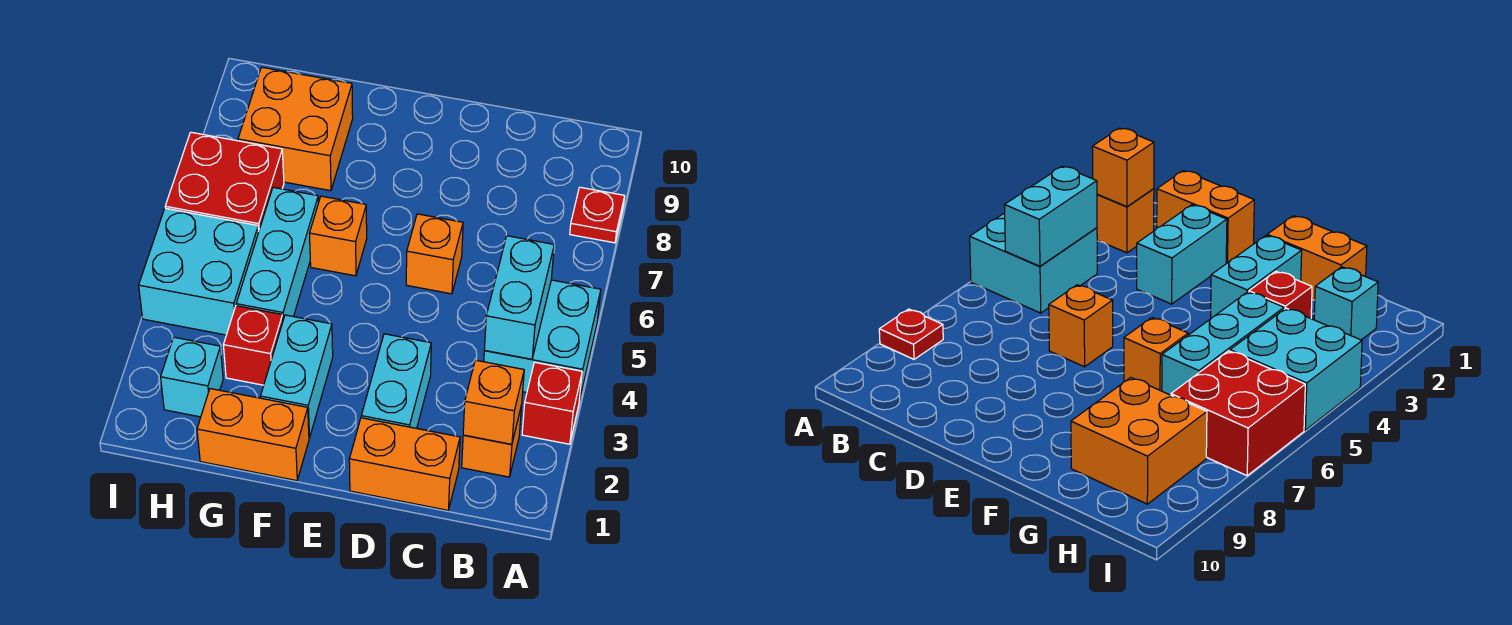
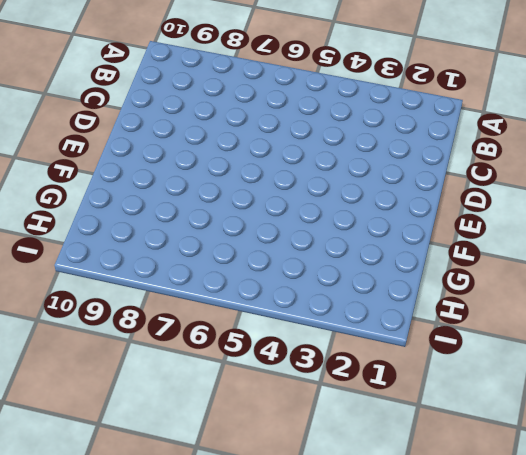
none -> red 1x1 brick [522,362,582,444]
none -> cyan 2x2 brick [484,280,601,400]
none -> red 1x1 plate [570,187,625,243]

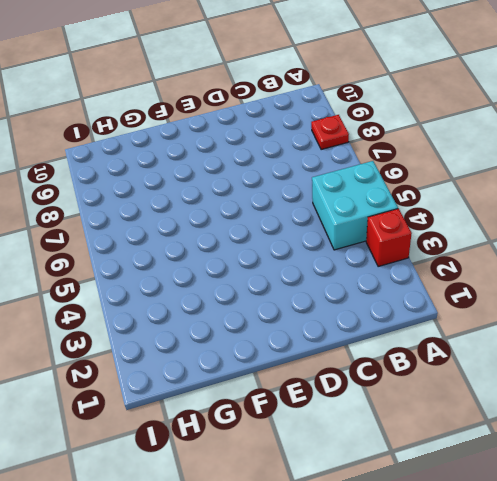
none -> orange 1x1 brick [462,405,522,477]
none -> orange 1x2 brick [349,418,460,510]
none -> cyan 1x2 brick [361,334,431,428]

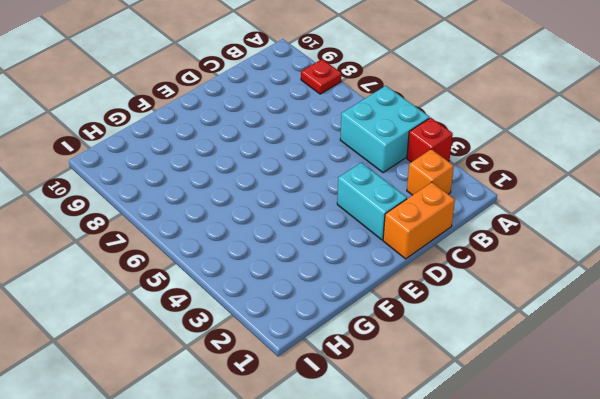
none -> orange 1x1 brick [406,214,463,294]
none -> orange 1x2 brick [197,389,309,481]
none -> cyan 1x2 brick [260,315,333,438]

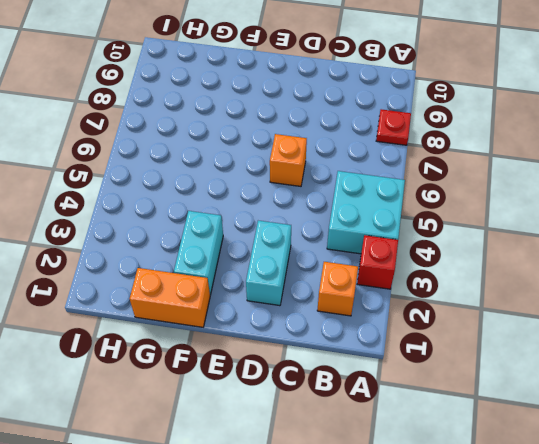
none -> orange 1x2 brick [349,418,460,510]
none -> orange 1x1 brick [310,196,367,276]
none -> red 1x1 brick [224,306,283,385]

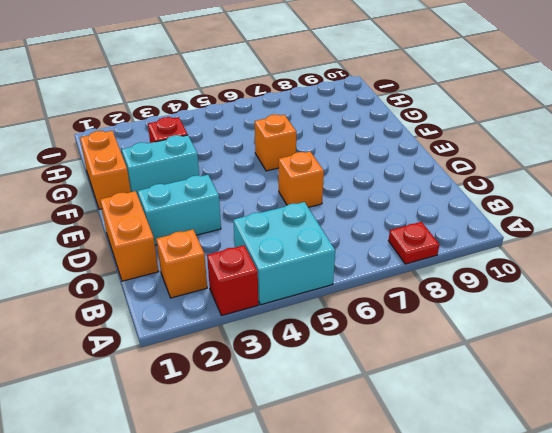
none -> cyan 1x3 brick [236,187,319,319]
none -> orange 2x2 brick [238,67,353,191]
none -> cyan 1x1 brick [161,337,223,417]

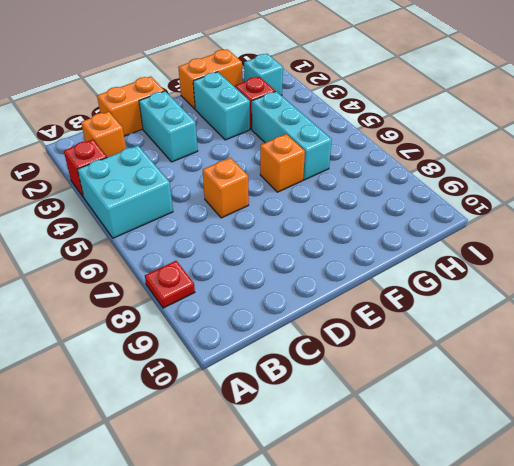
none -> orange 2x2 brick [238,67,353,191]
none -> cyan 2x2 brick [139,208,259,335]
none -> red 2x2 brick [165,132,284,229]

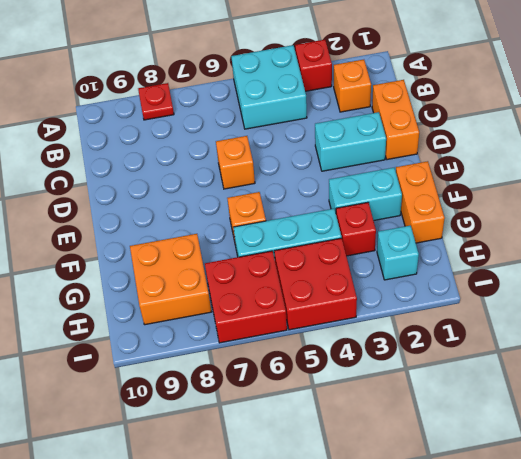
red 2x2 brick [274,238,357,330] -> cyan 2x2 brick [139,208,259,335]
none -> orange 1x1 brick [463,360,524,444]
none -> cyan 1x2 brick [484,236,554,359]

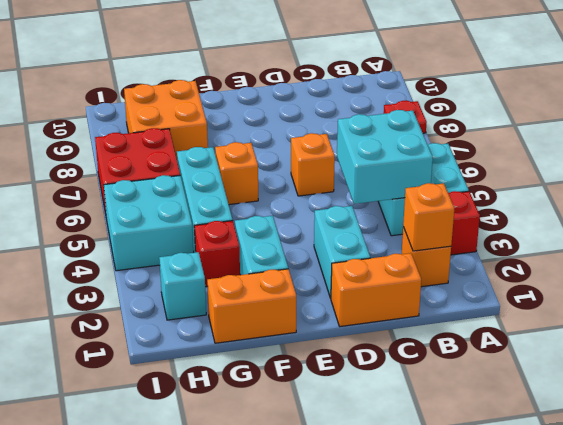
cyan 2x2 brick [337,110,433,204] -> cyan 1x2 brick [484,236,554,359]

